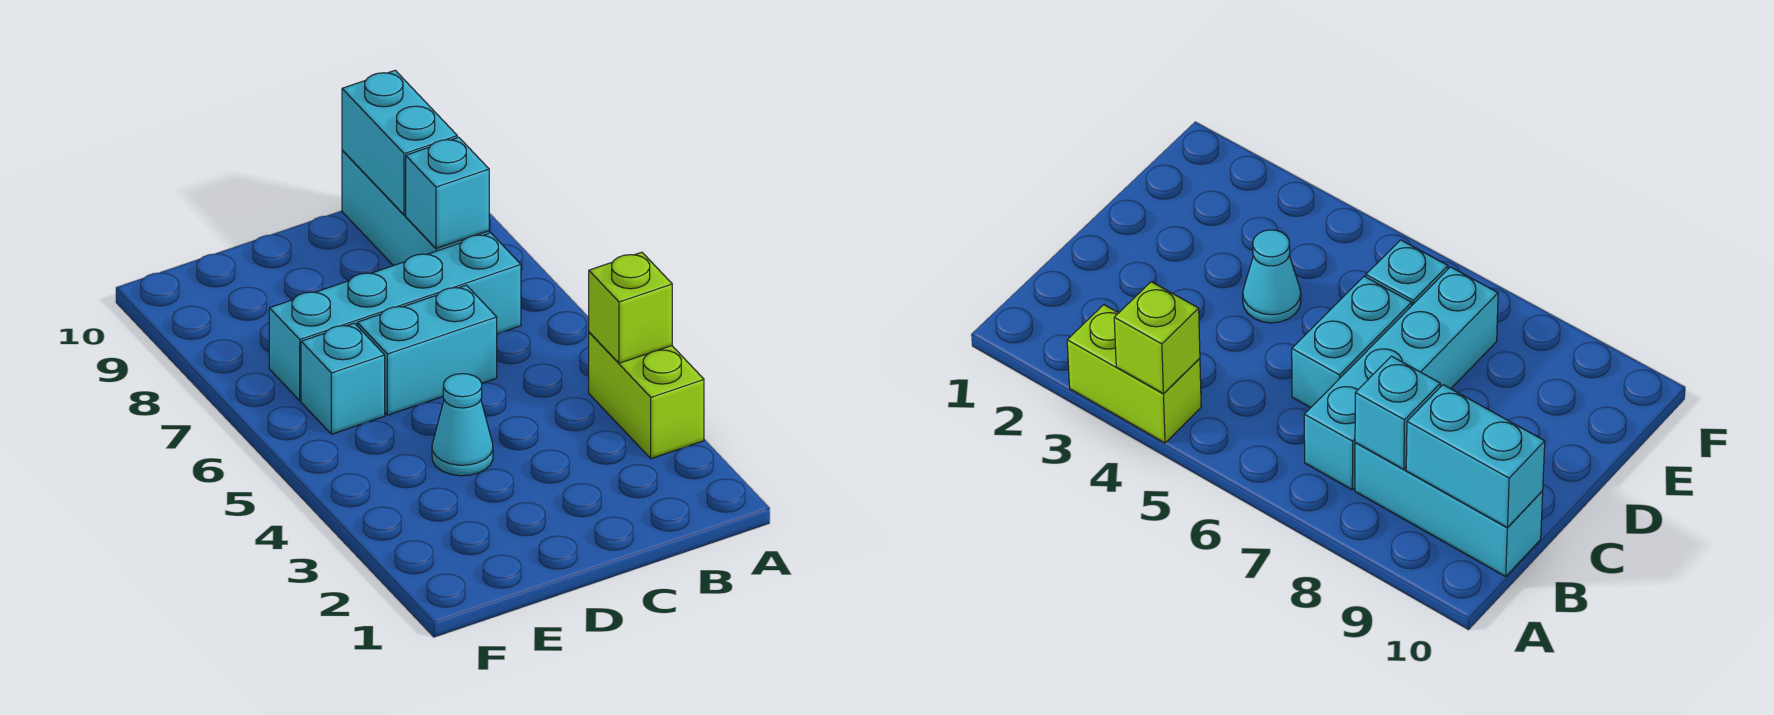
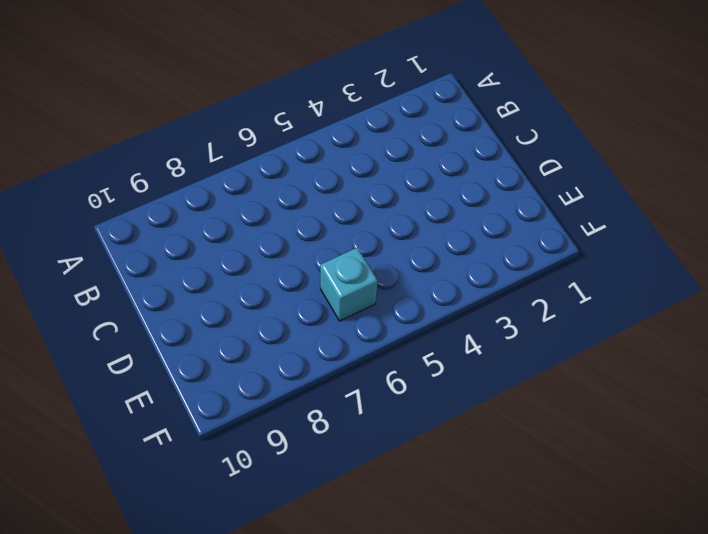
none -> lime 1x2 brick [589,332,704,459]
none -> cyan 1x4 brick [269,233,521,401]

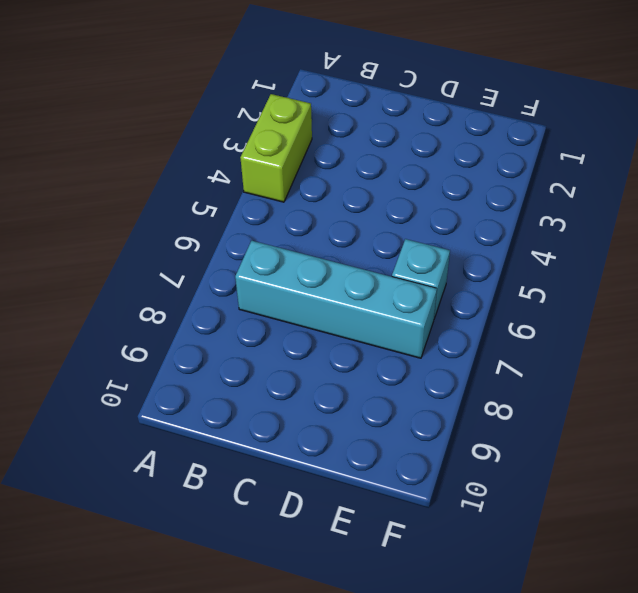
none -> cyan 1x3 brick [342,151,489,266]
none -> cyan 1x2 brick [357,285,497,415]

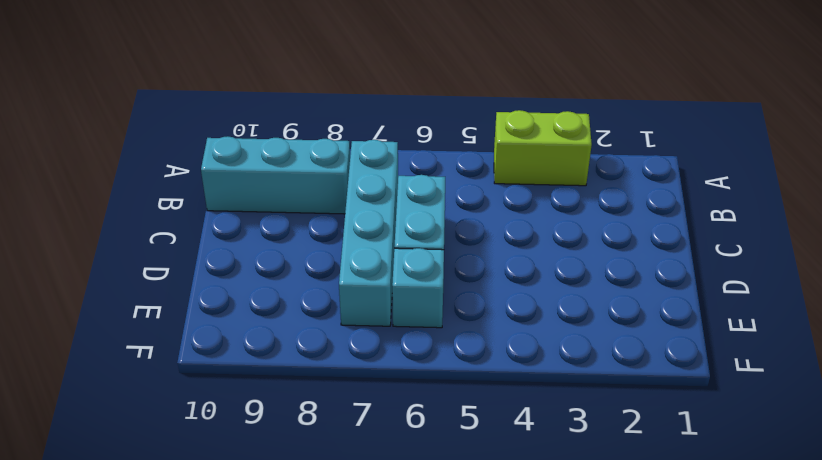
none -> cyan 1x1 cone [432,374,493,476]
none -> lime 1x1 brick [589,252,672,363]

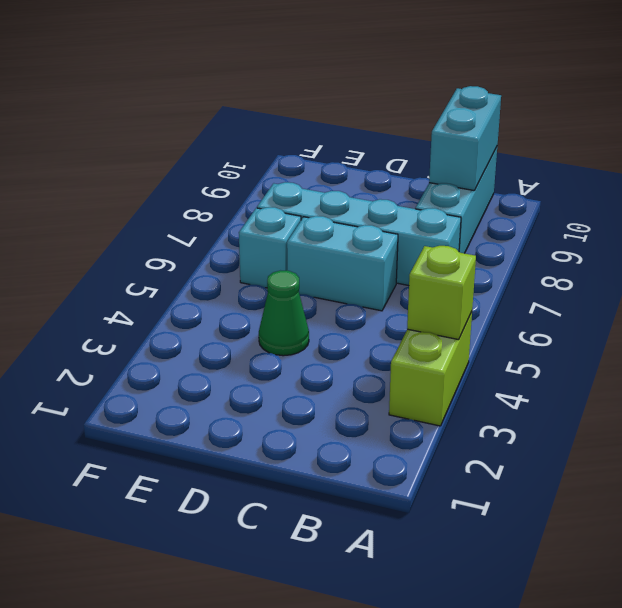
green 1x1 cone [259,271,309,356] -> cyan 1x1 cone [432,374,493,476]
none -> cyan 1x1 brick [406,137,489,248]

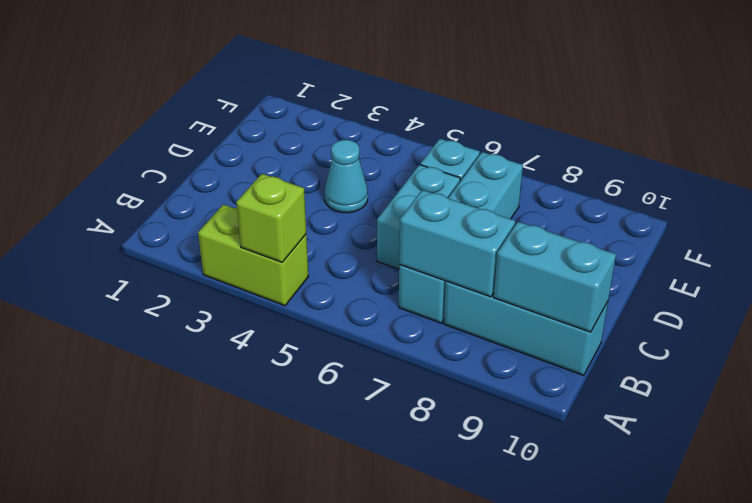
cyan 1x2 brick [399,190,515,297] -> cyan 1x1 brick [406,137,489,248]

